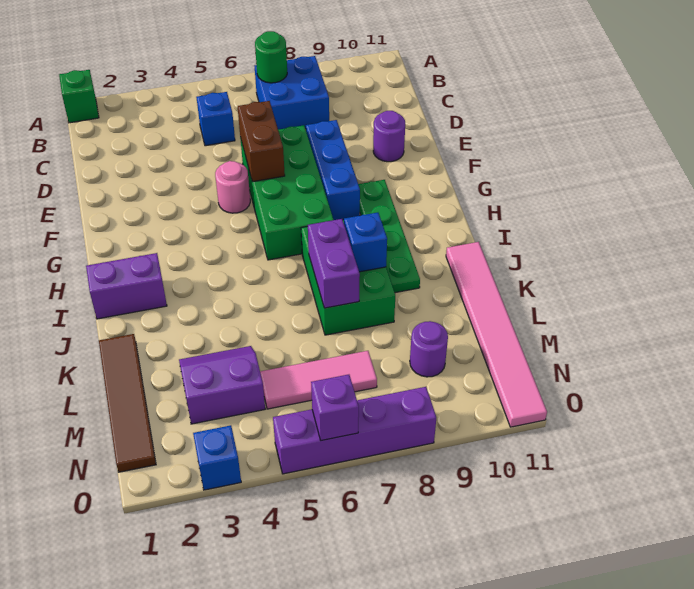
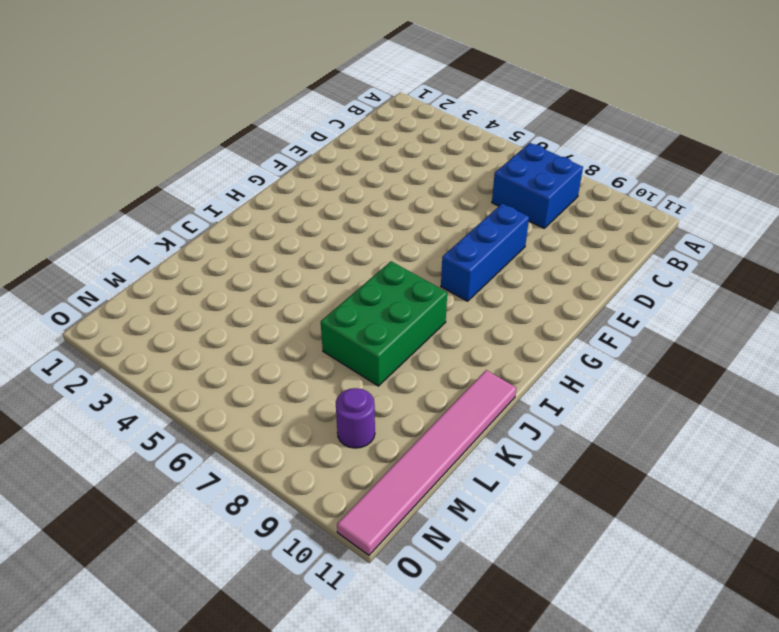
none -> green 1x1 brick [59,70,99,123]
none -> blue 1x1 brick [196,92,235,146]
none -> green 2x4 brick [240,125,334,260]

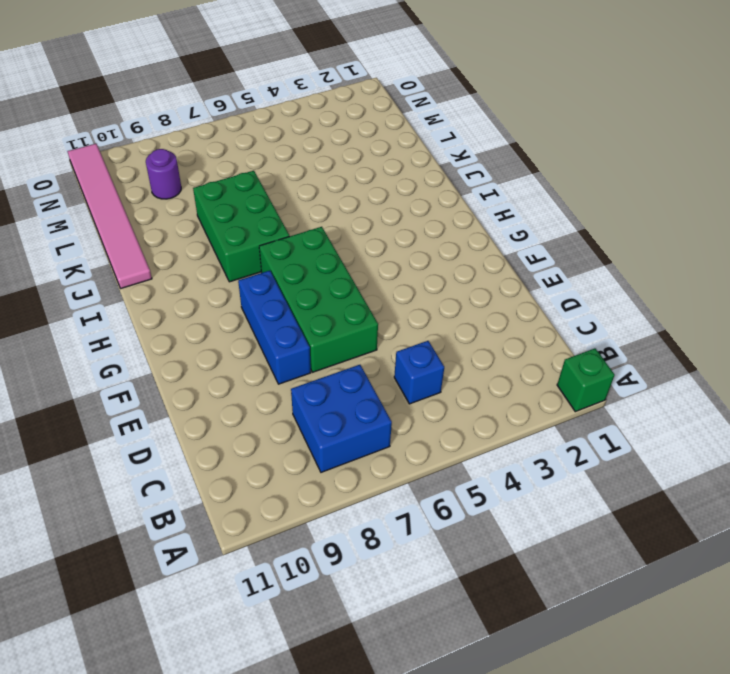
none -> purple 1x1 round brick [373,111,405,162]
none -> pink 1x1 round brick [215,161,250,213]
none -> green 1x4 plate [358,180,420,293]

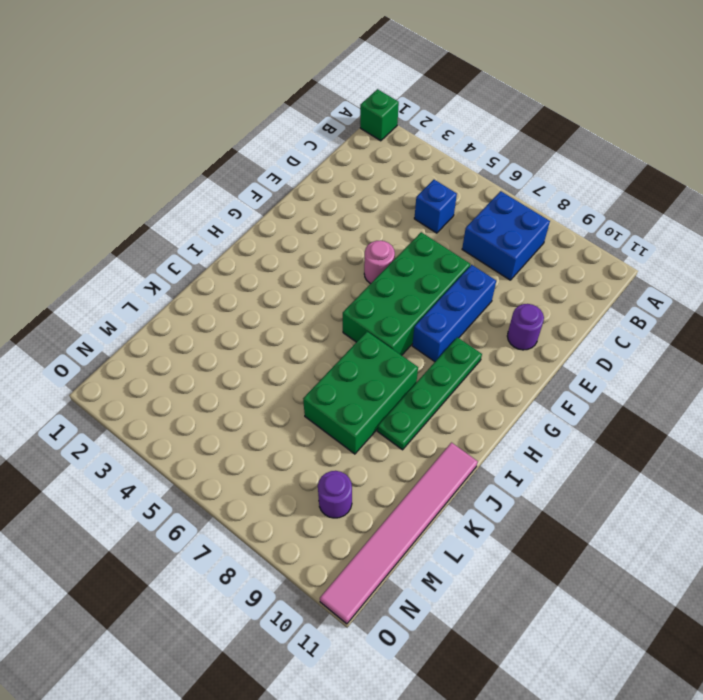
none -> purple 1x2 brick [86,253,167,319]
none -> brown 1x4 tile [99,334,156,472]
none -> purple 2x2 slope [179,346,265,424]

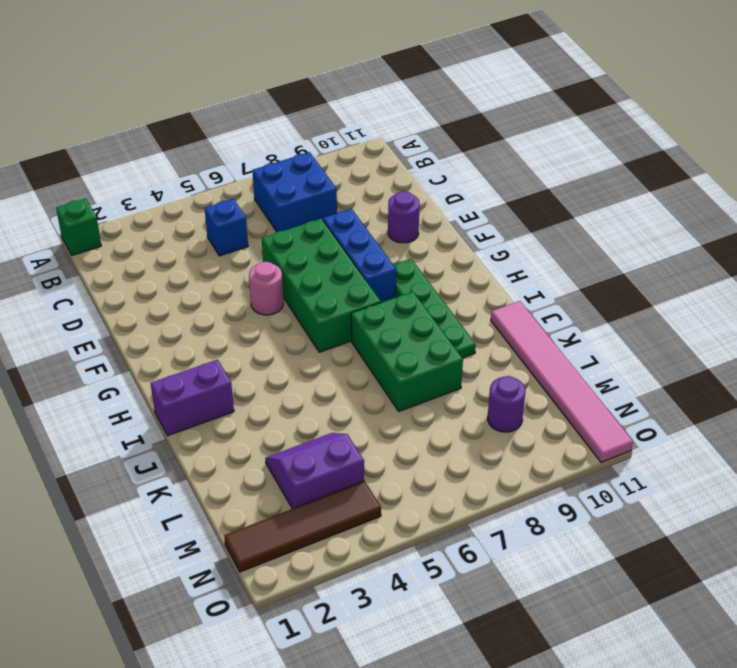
brown 1x4 tile [224,481,381,572] -> brown 1x4 tile turned to [99,334,156,472]
none -> pink 1x3 tile [260,351,377,409]
none -> blue 1x1 brick [193,425,241,490]
none -> purple 1x4 brick [273,387,436,474]

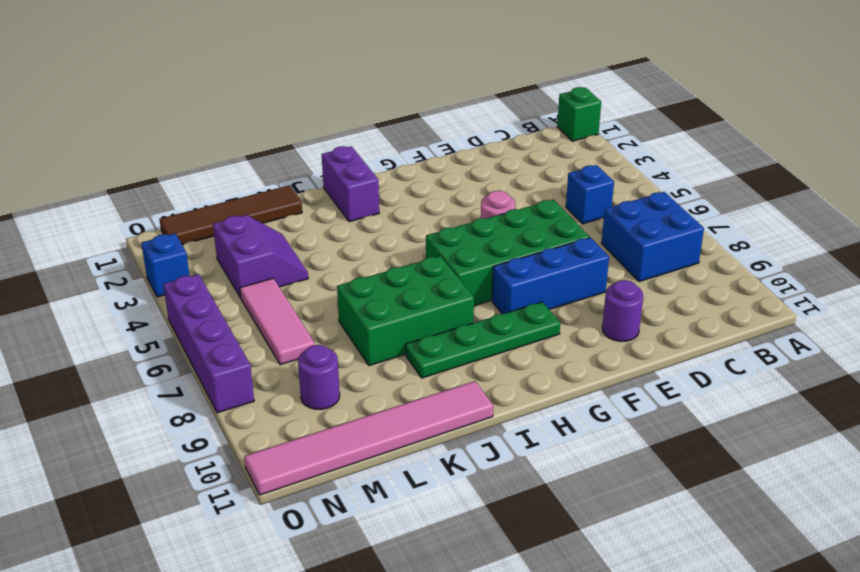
none -> green 1x1 round brick [255,31,287,83]
none -> brown 1x2 brick [238,101,285,182]
none -> purple 1x2 brick [308,219,360,308]

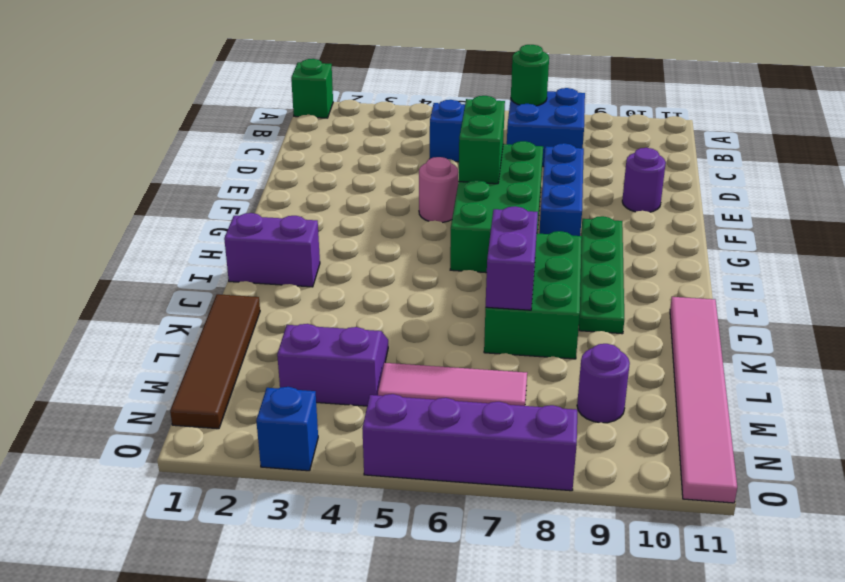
green 1x2 brick [458,96,505,184] -> brown 1x2 brick [238,101,285,182]
none -> blue 1x1 brick [344,213,387,272]
none -> purple 1x1 brick [311,375,359,441]

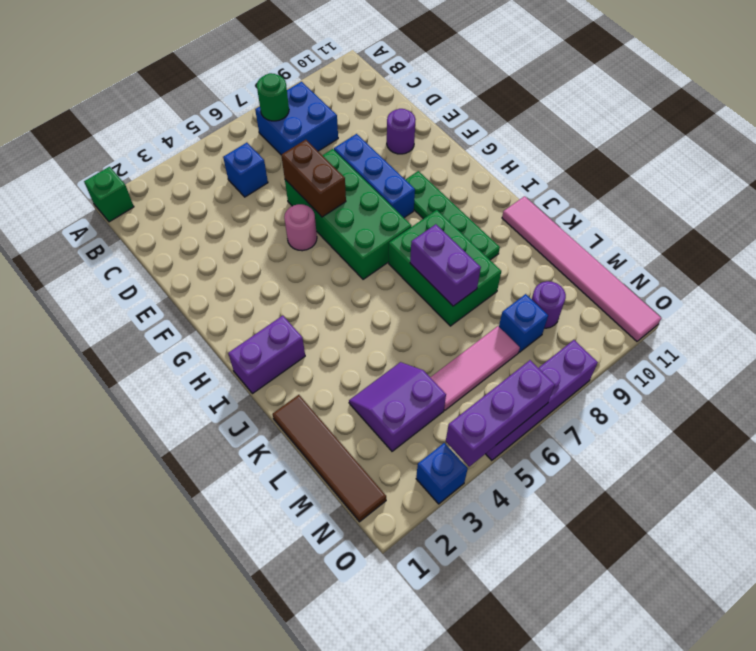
blue 1x1 brick [499,294,548,352] -> blue 1x1 brick moved to [344,213,387,272]
purple 1x3 brick [446,360,555,467] -> purple 1x1 brick [311,375,359,441]

